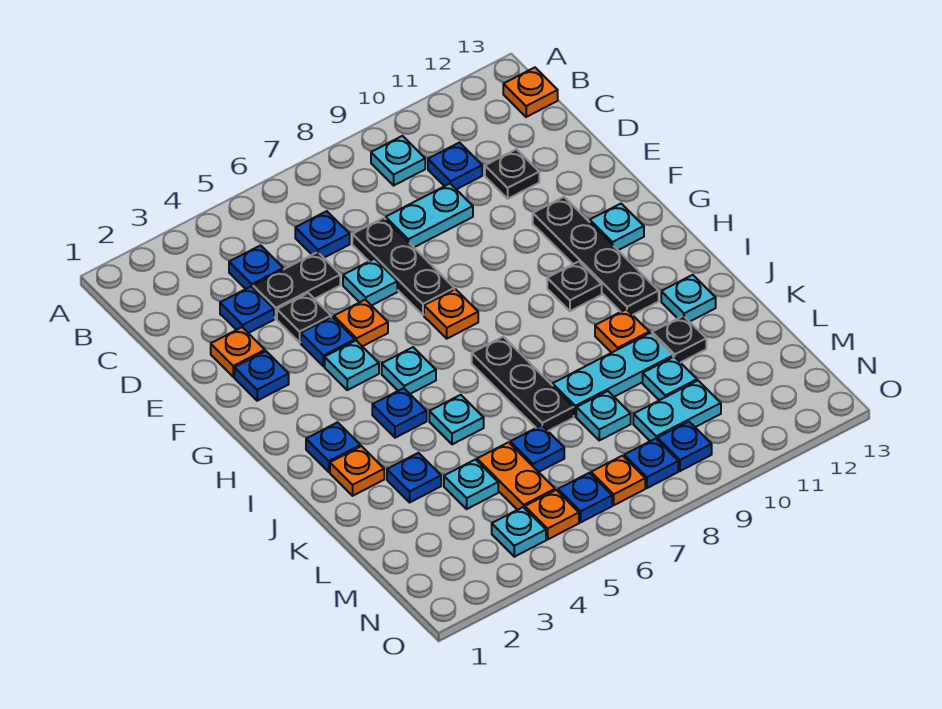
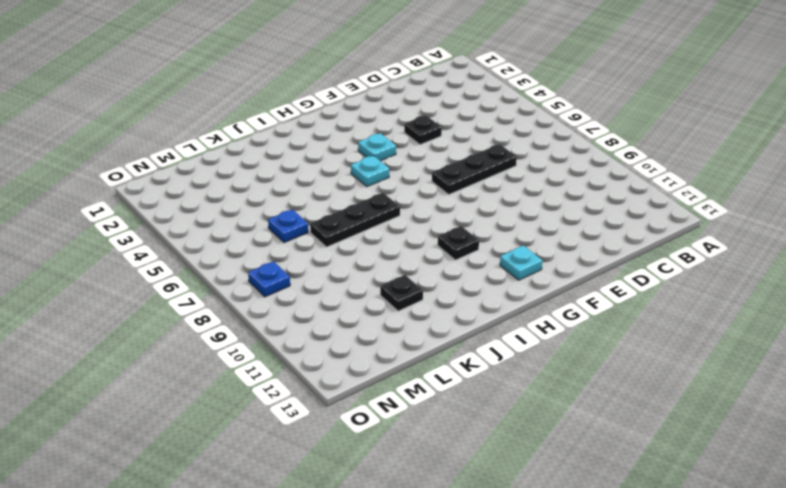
none -> cyan 1x1 plate [371,136,425,185]
none -> orange 1x1 plate [503,68,558,117]
none -> blue 1x1 plate [229,245,283,289]
none -> blue 1x1 plate [295,211,350,258]

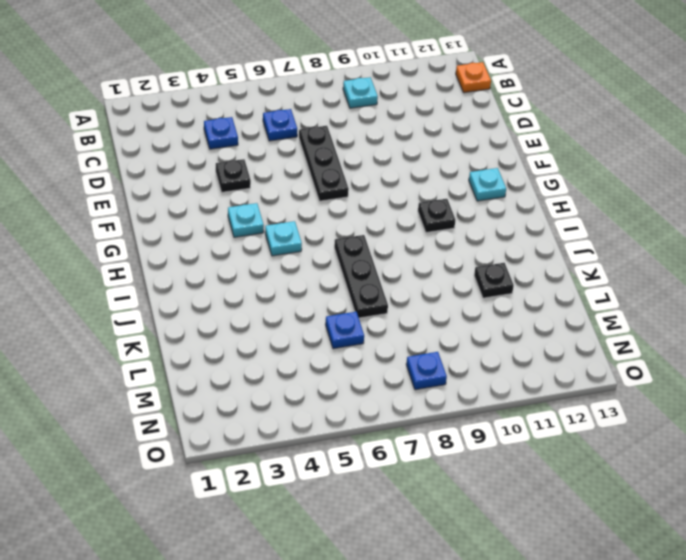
none -> blue 1x1 plate [428,143,482,189]
none -> blue 1x1 plate [220,286,274,333]
none -> black 1x2 plate [253,252,340,319]
none -> cyan 1x2 plate [386,184,473,247]

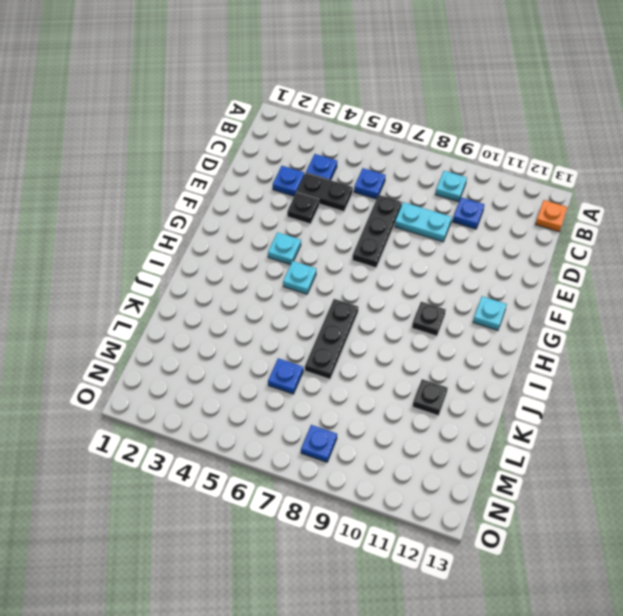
none -> black 1x1 plate [485,149,539,199]
none -> orange 1x1 plate [211,327,265,377]
none -> cyan 1x1 plate [343,259,397,306]
none -> blue 1x1 plate [234,351,289,401]

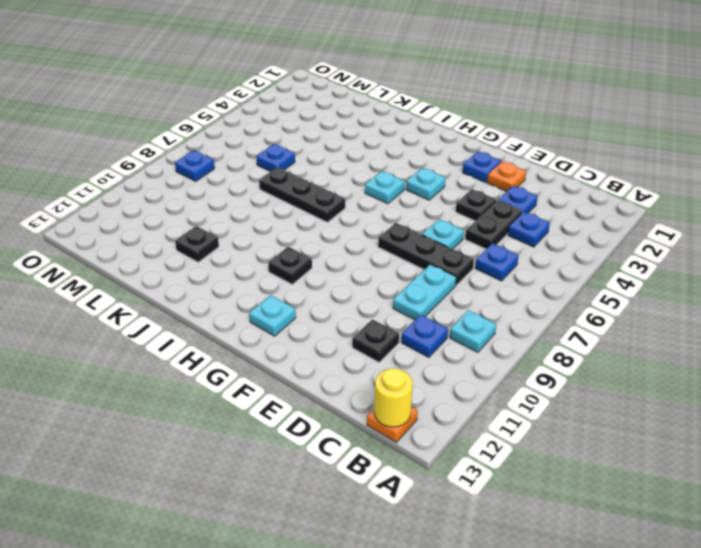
yellow 1x1 round brick [374,368,413,427] -> none
none -> blue 1x1 plate [301,317,355,366]
none -> orange 1x1 plate [334,300,388,346]
none -> black 1x4 plate [533,197,659,315]
none -> orange 1x1 plate [424,289,478,339]

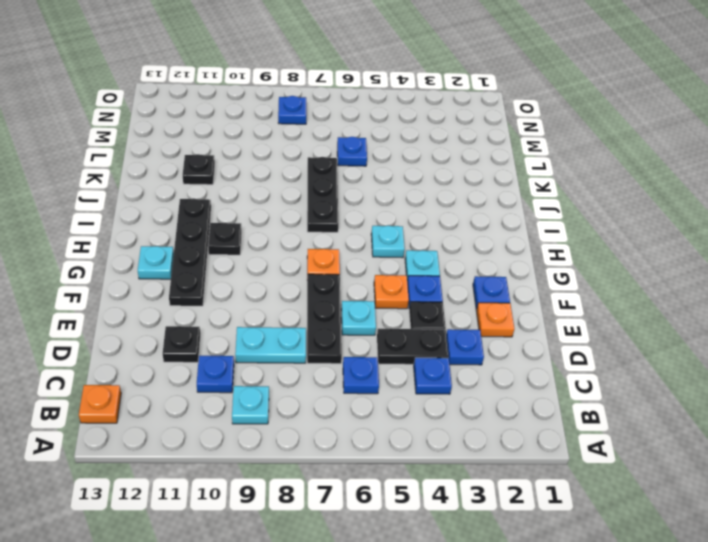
none -> blue 1x1 plate [306,422,360,472]
none -> blue 1x1 plate [372,388,427,438]
none -> orange 1x1 plate [330,446,384,496]
none -> cyan 1x1 plate [429,395,484,444]

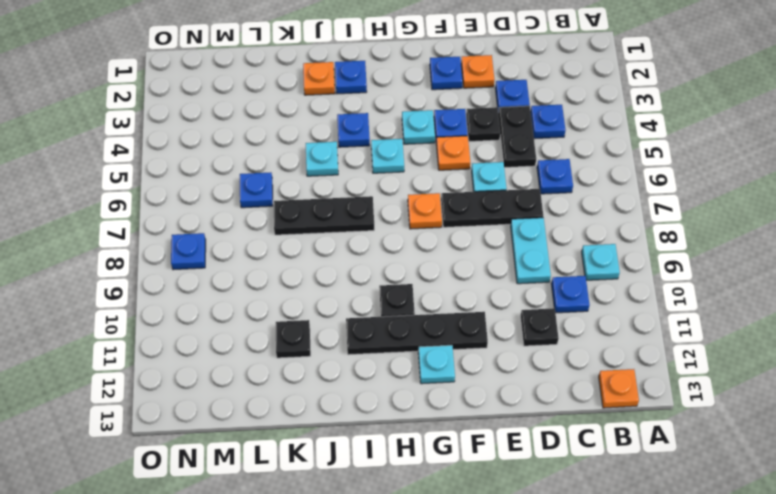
none -> orange 1x1 plate [595,309,649,353]
none -> cyan 1x1 plate [661,275,716,322]
none -> blue 1x1 plate [387,453,441,502]
none -> cyan 1x3 plate [553,333,673,417]

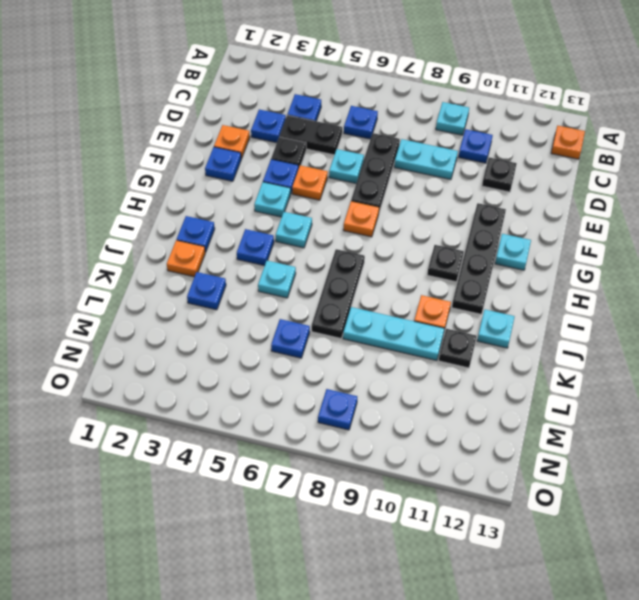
none -> cyan 1x1 plate [444,460,498,509]
none -> orange 1x2 plate [477,442,555,510]
none -> cyan 1x1 plate [576,391,631,440]
none -> cyan 1x1 plate [643,357,697,400]

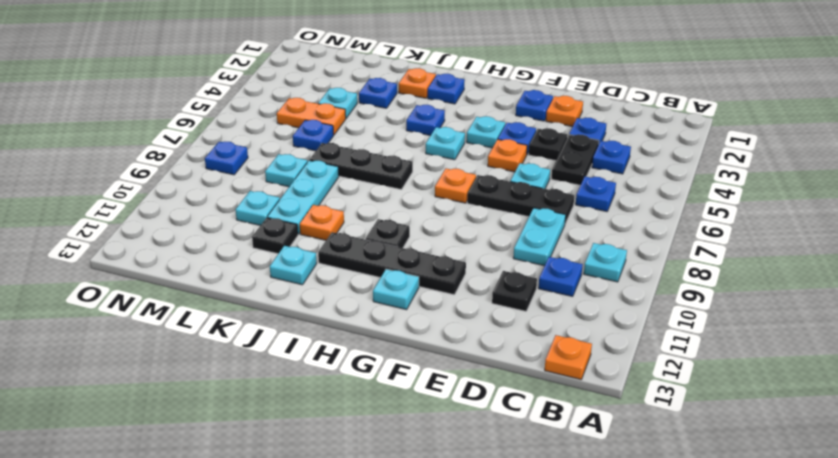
none -> cyan 1x1 plate [429,395,484,444]
none -> cyan 1x2 plate [633,381,721,441]
none -> cyan 1x1 plate [492,507,546,557]
none -> orange 1x1 plate [525,490,579,539]

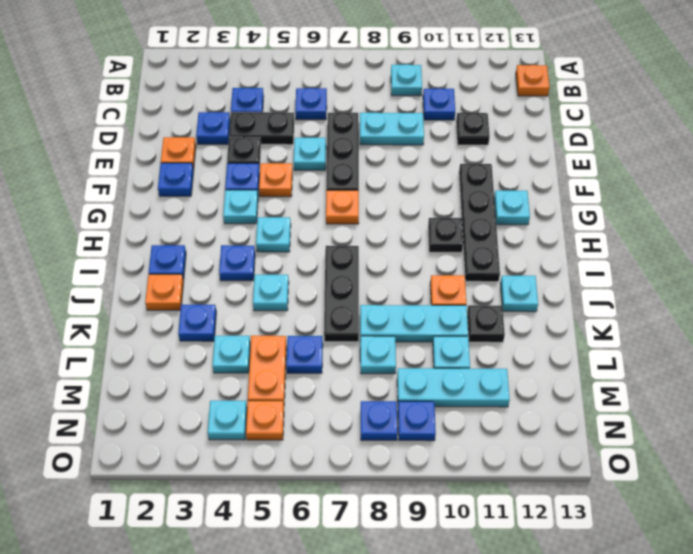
cyan 1x3 plate [397,368,510,407] -> cyan 1x2 plate [633,381,721,441]
none -> blue 1x1 plate [558,473,612,522]
none -> orange 1x1 plate [591,456,645,505]

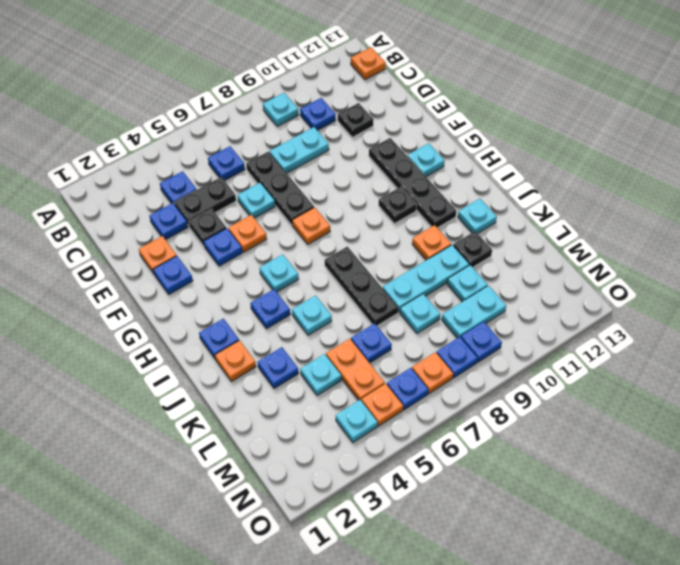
none -> cyan 1x1 plate [325,341,379,390]

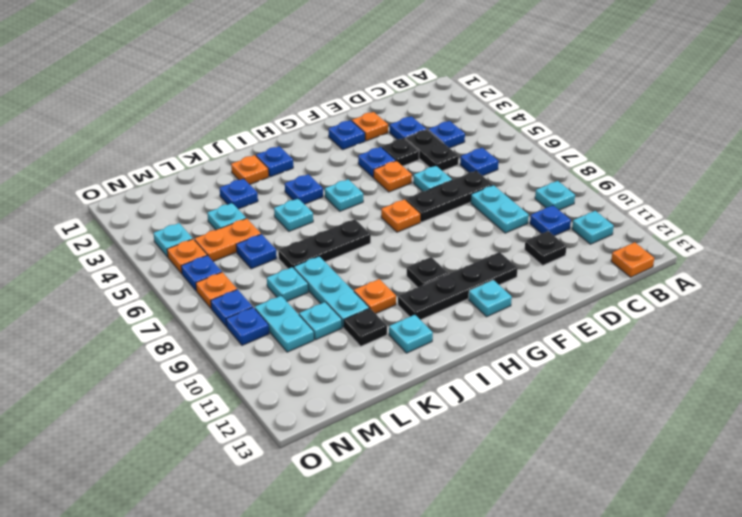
cyan 1x1 plate [572,211,614,244] -> cyan 1x1 plate moved to [325,341,379,390]

